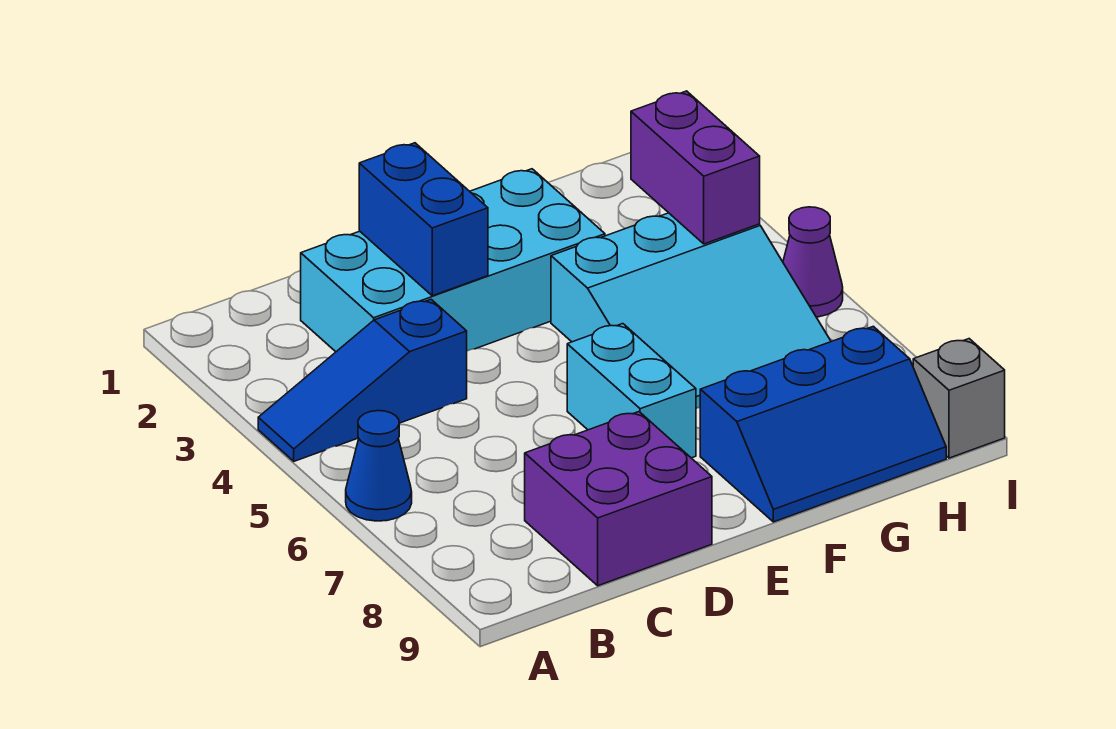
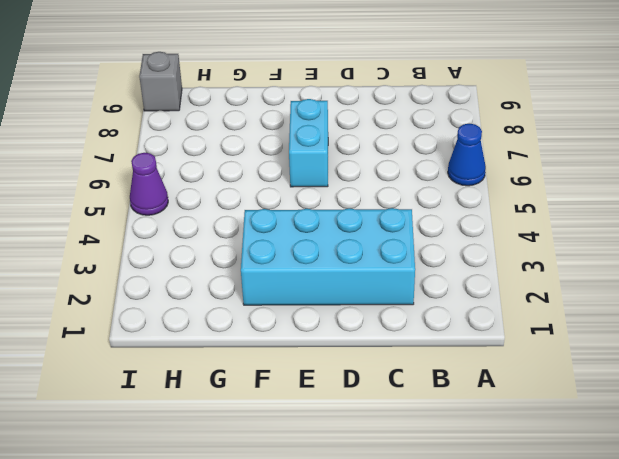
none -> blue 1x3 slope [258,299,467,461]
none -> purple 2x2 brick [525,412,712,586]

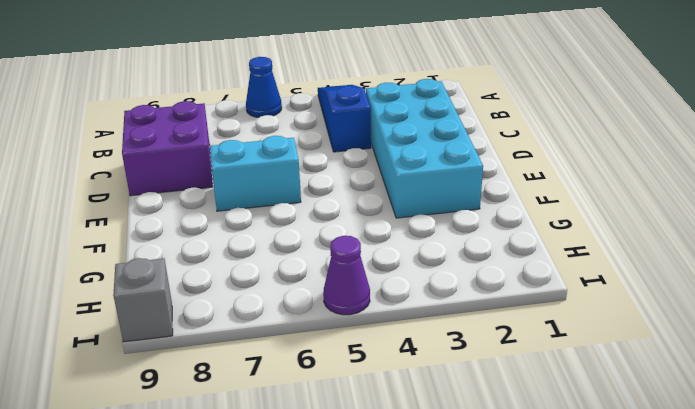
none -> cyan 3x3 slope [551,213,831,409]
none -> blue 2x3 slope [700,326,946,522]

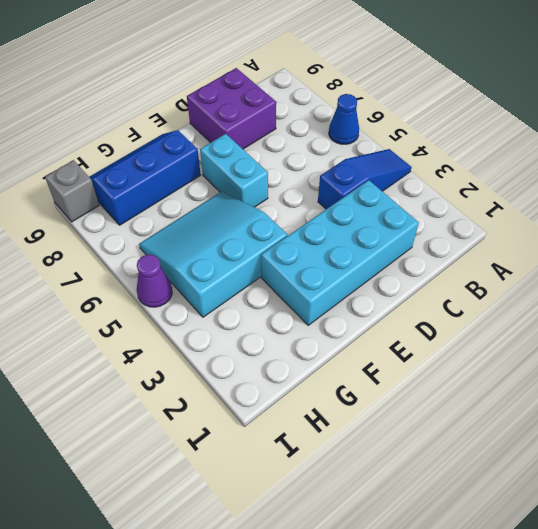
none -> blue 1x2 brick [359,143,488,296]
none -> purple 1x2 brick [631,91,760,244]

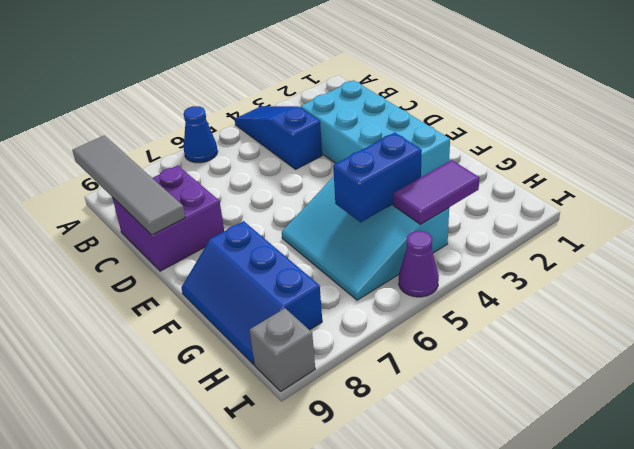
grey 1x4 tile [72,136,185,235] -> none
blue 1x2 brick [333,133,422,222] -> blue 1x2 brick moved to [359,143,488,296]
purple 1x2 tile [393,160,479,225] -> purple 1x2 brick [631,91,760,244]
none -> cyan 1x2 brick [567,324,696,458]

